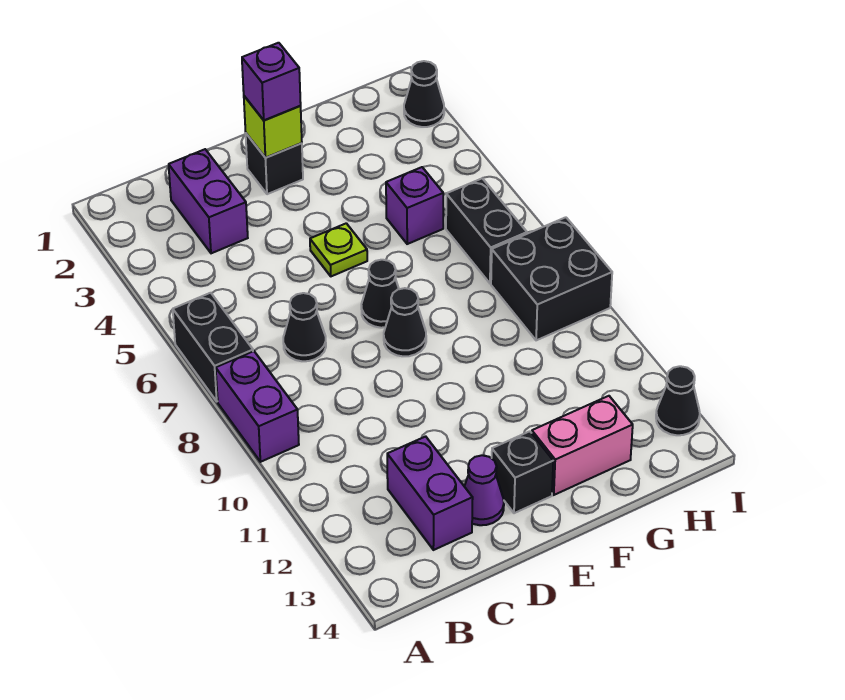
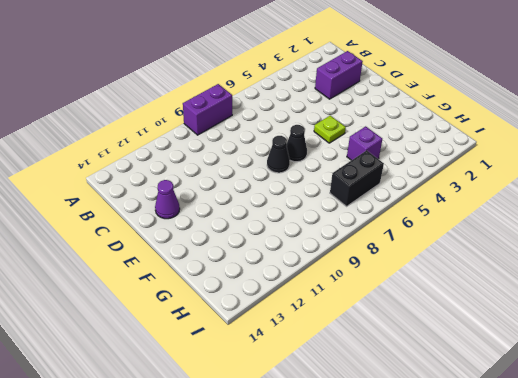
none -> black 1x2 brick [173,293,253,401]
none -> black 1x1 cone [283,293,326,361]
none -> purple 1x2 brick [387,436,473,550]

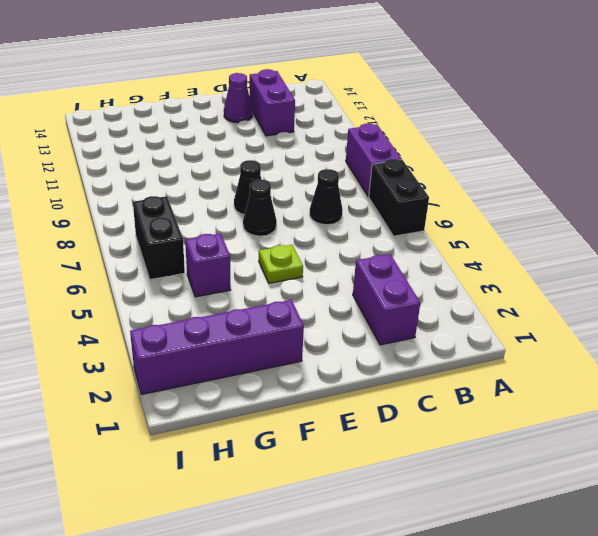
purple 1x4 brick [130,300,304,394] -> black 1x1 cone [404,61,444,127]
none -> black 1x1 brick [246,134,303,194]
none -> black 1x1 brick [492,431,553,513]
none -> pink 1x2 brick [532,396,633,495]

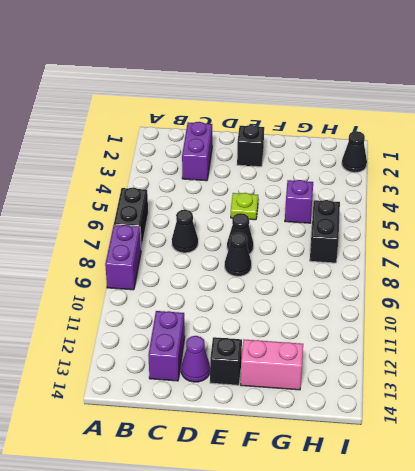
none -> black 2x2 brick [491,217,612,340]
none -> black 1x1 cone [656,366,700,435]
none -> lime 1x1 brick [244,96,302,158]

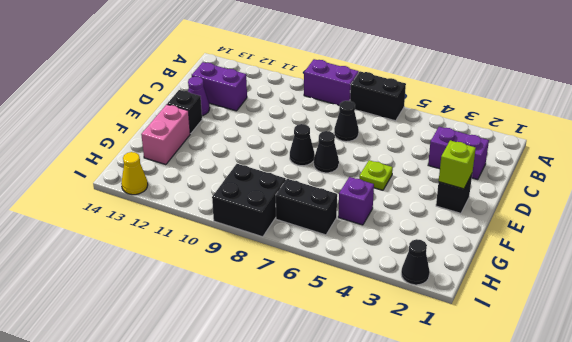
yellow 1x1 cone [121,152,148,195] -> black 1x1 cone [656,366,700,435]
none -> purple 1x1 brick [242,43,301,120]

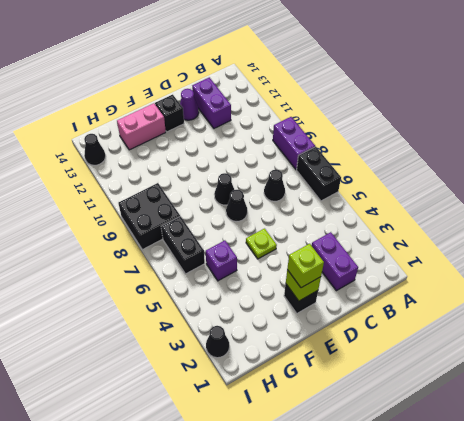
lime 1x1 brick [287,244,324,288] -> purple 1x1 brick [242,43,301,120]

